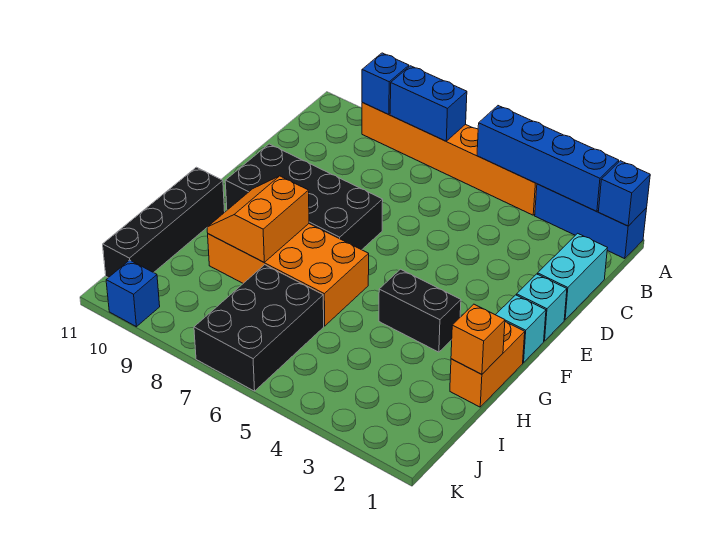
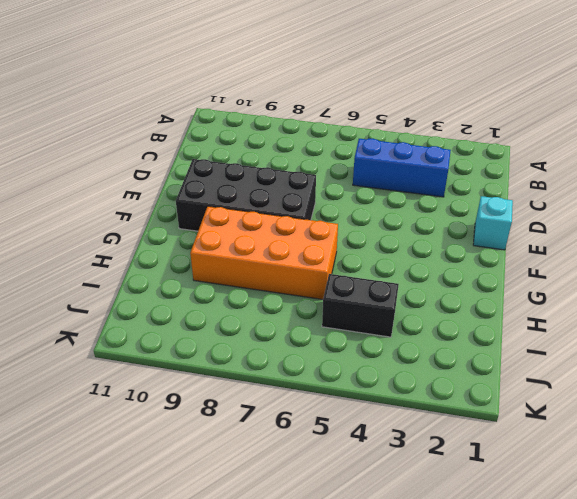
blue 1x3 brick [353,139,451,197] -> blue 1x3 brick moved to [535,184,647,259]
black 1x2 brick [322,274,399,337] -> black 1x2 brick moved to [379,269,461,352]
none -> orange 1x6 brick [362,102,537,215]
none -> cyan 1x2 brick [538,233,607,320]
none -> cyan 1x1 brick [496,295,546,363]

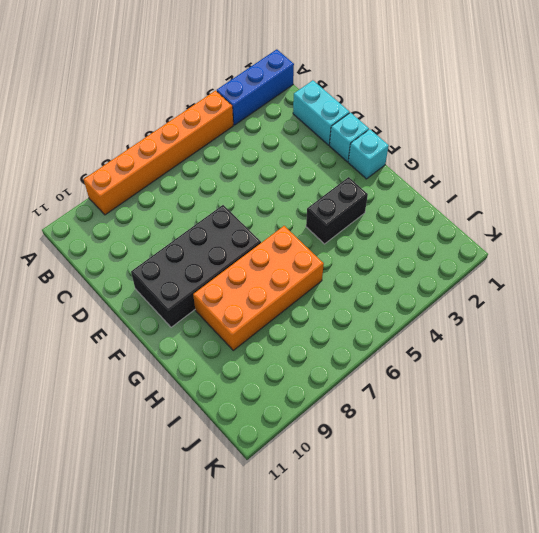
none -> orange 1x2 brick [450,322,525,407]
none -> black 1x4 brick [103,167,225,278]
none -> black 2x3 brick [194,265,324,391]

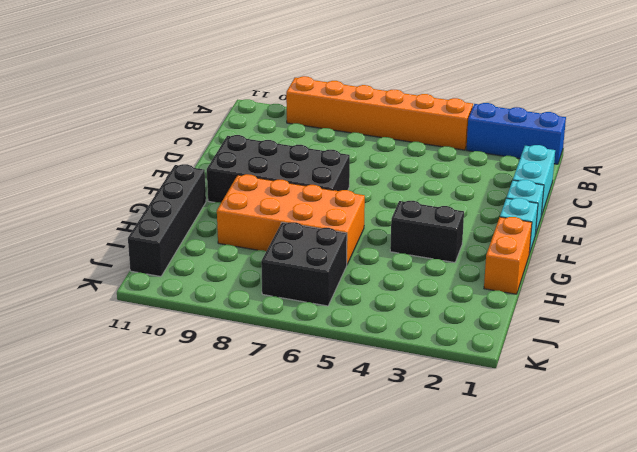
black 2x2 brick [261,222,347,306] -> black 2x3 brick [194,265,324,391]
none -> blue 1x1 brick [106,260,160,327]
none -> blue 1x1 brick [598,161,650,226]
none -> blue 1x4 brick [477,106,619,212]

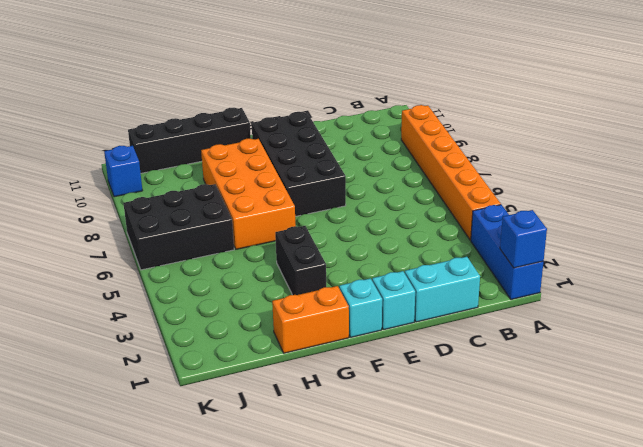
none -> blue 1x4 brick [477,106,619,212]
none -> blue 1x2 brick [390,66,467,141]
none -> blue 1x1 brick [362,53,409,115]

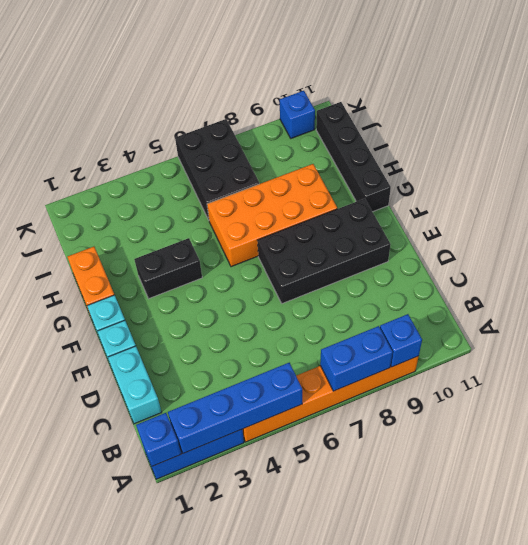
none -> orange 2x2 slope [207,176,309,262]
none -> orange 1x1 brick [451,304,505,374]

